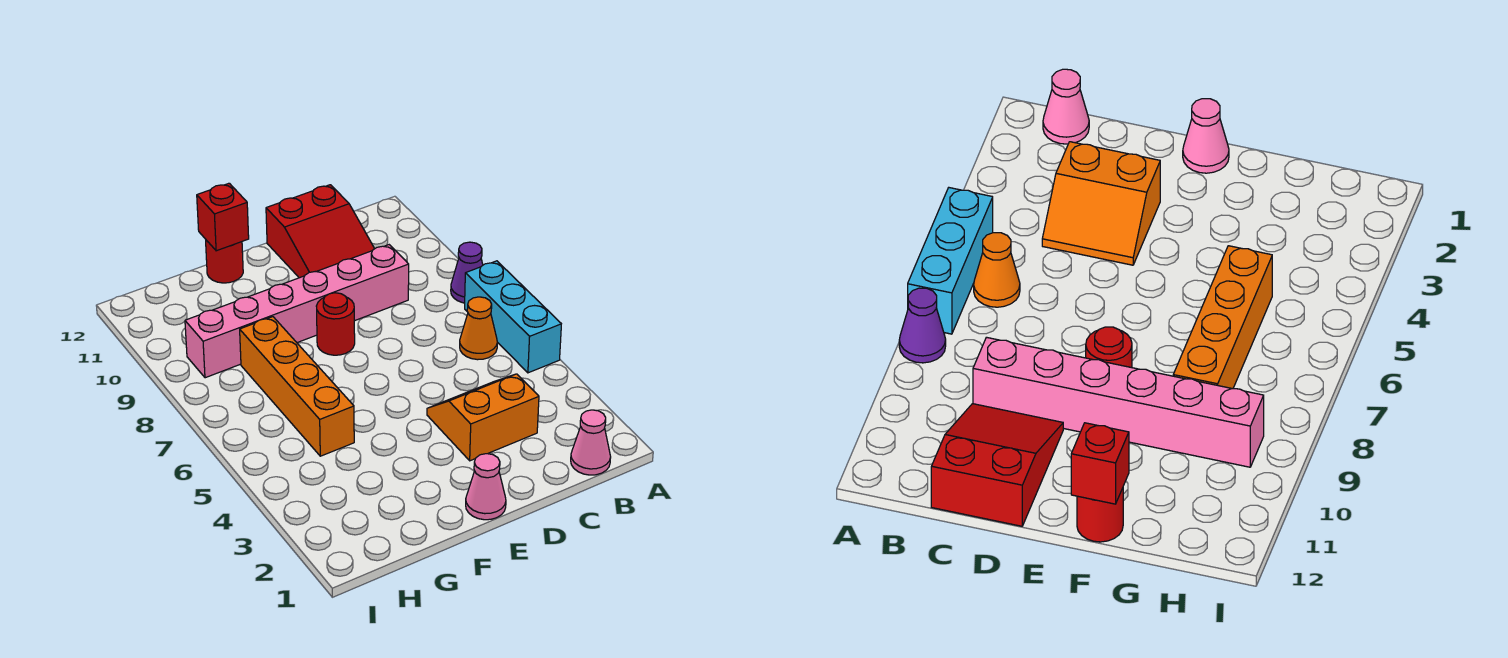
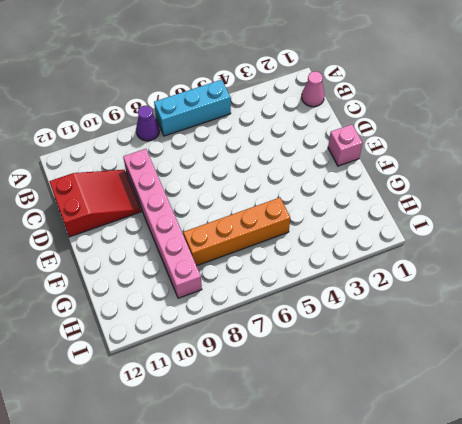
pink 1x1 brick [328,124,363,166] -> pink 1x1 cone [466,454,506,520]
none -> orange 1x1 cone [460,297,497,360]
none -> orange 2x2 slope [427,374,539,461]
none -> red 1x1 round brick [317,293,355,355]

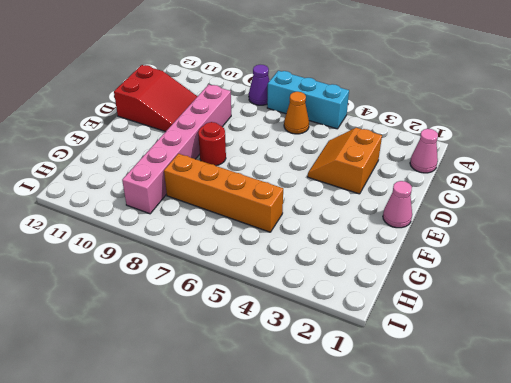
none -> red 1x1 round brick [206,240,243,283]
none -> red 1x1 brick [197,183,249,251]

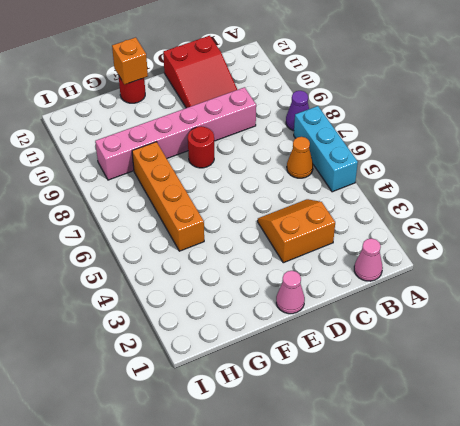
orange 1x1 brick [112,37,148,85] -> red 1x1 brick [197,183,249,251]

